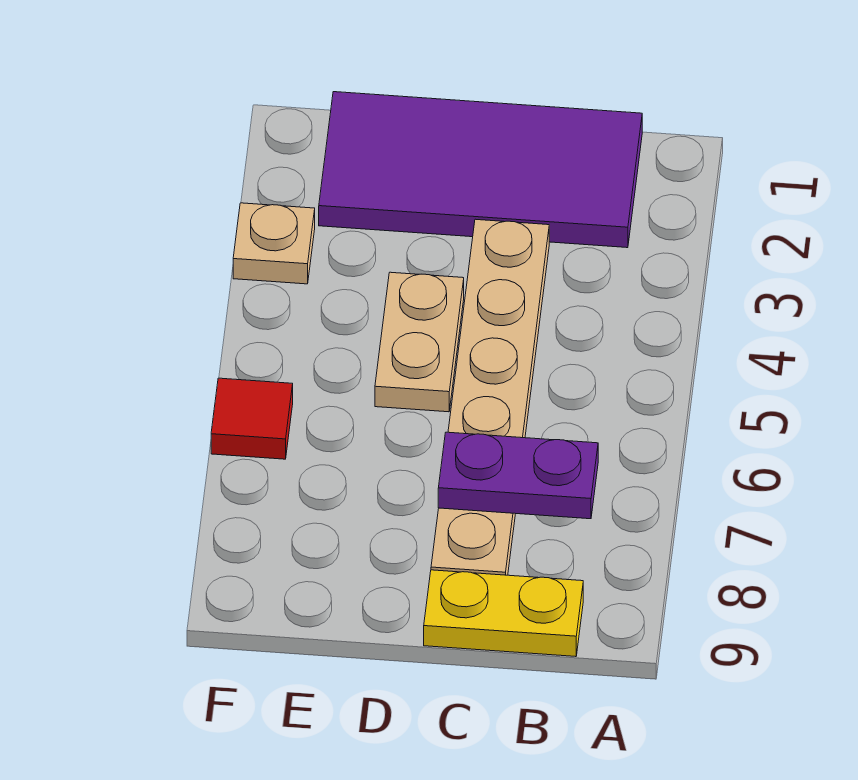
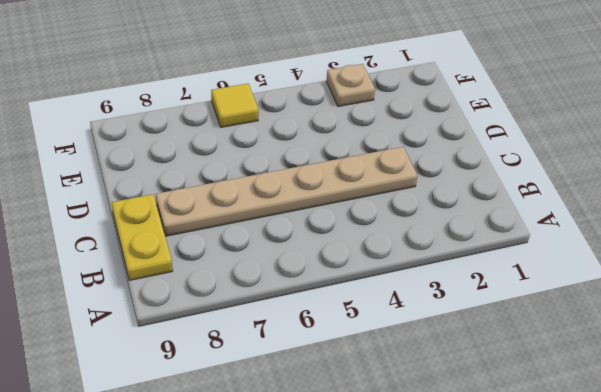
yellow 1x1 tile [211,84,259,127] -> red 1x1 tile [211,378,293,459]
none -> purple 2x4 tile [319,92,642,248]
none -> tan 1x2 plate [375,272,464,412]

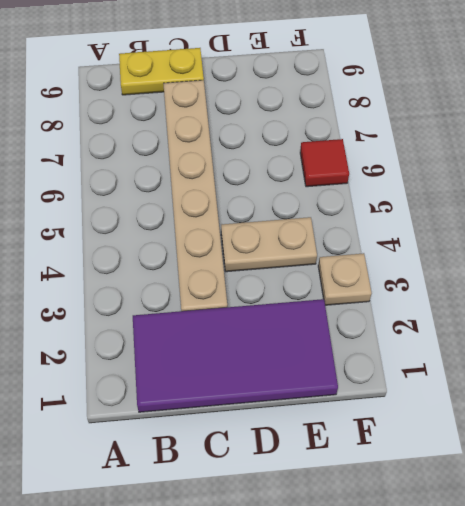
tan 1x2 plate [221,217,317,272] -> tan 1x2 plate turned to [375,272,464,412]
none -> purple 1x2 plate [438,432,598,519]

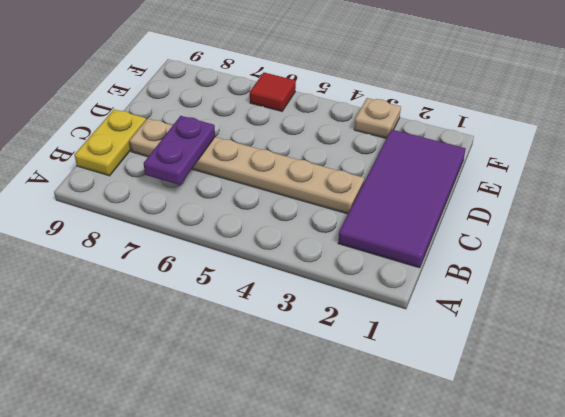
none -> tan 1x2 plate [375,272,464,412]

